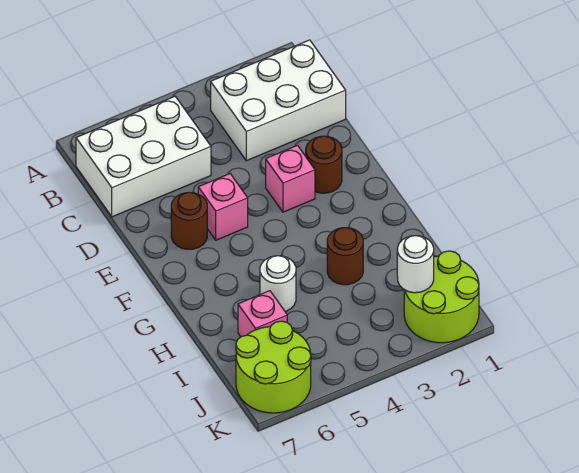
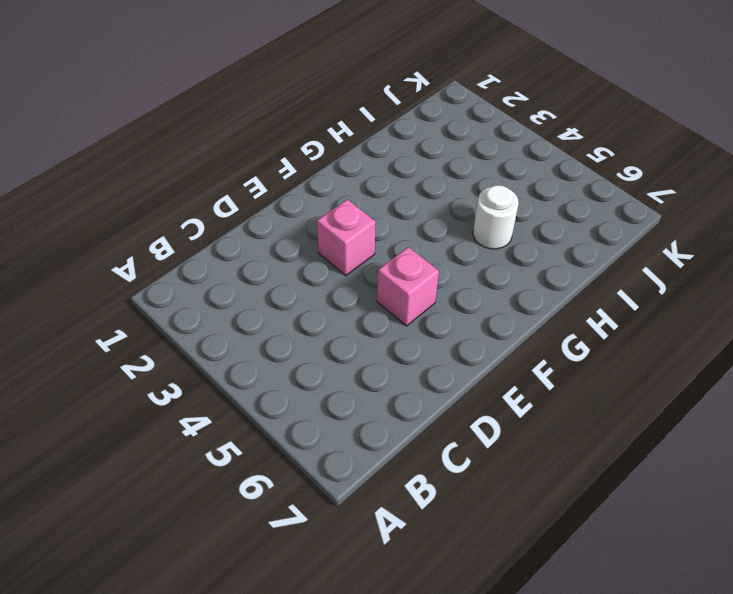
none -> white 2x3 brick [211,40,346,161]
none -> white 2x3 brick [76,96,211,217]
none -> brown 1x1 round brick [306,136,342,193]

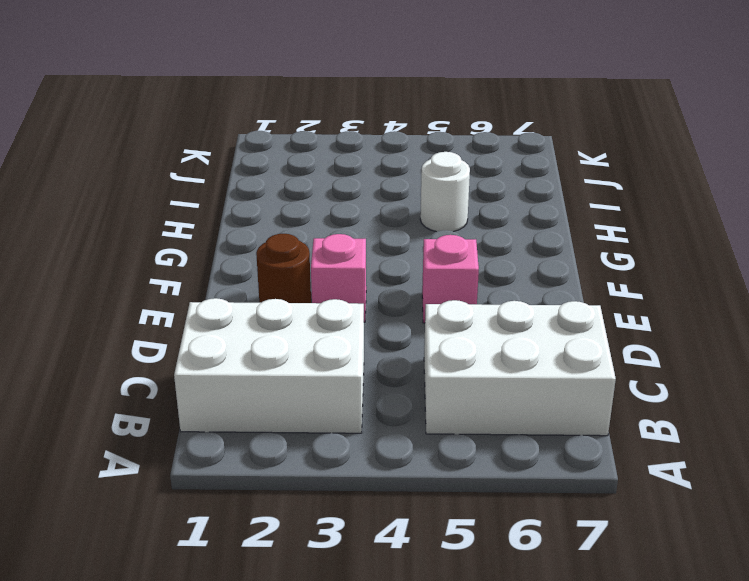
none -> brown 1x1 round brick [171,192,207,249]
none -> brown 1x1 round brick [327,228,363,285]
none -> pink 1x1 brick [238,291,287,337]

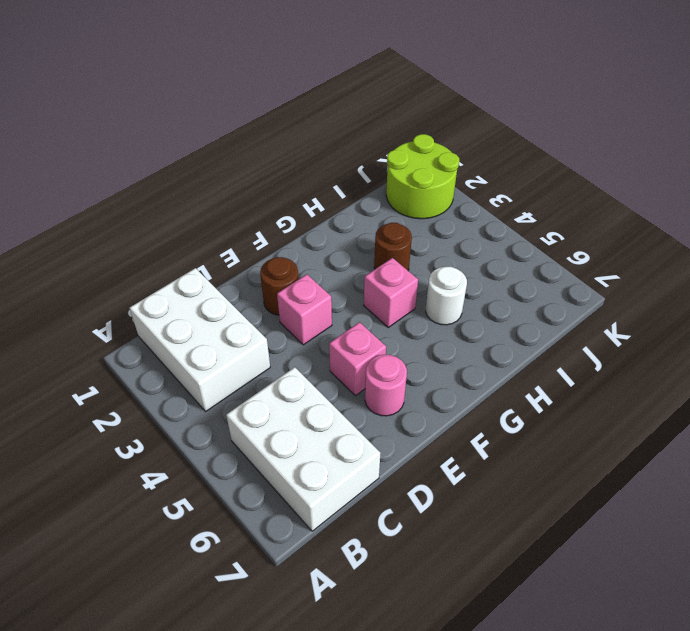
pink 1x1 round brick [365,355,407,416] -> brown 1x1 round brick [171,192,207,249]
pink 1x1 brick [364,258,418,327] -> pink 1x1 brick moved to [238,291,287,337]
none -> lime 2x2 round brick [236,321,311,413]
none -> white 1x1 round brick [397,236,434,293]

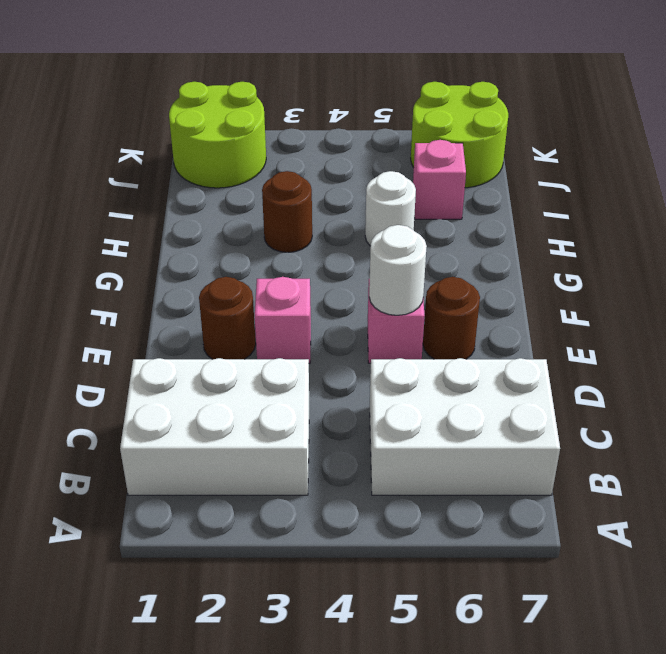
white 1x1 round brick [369,225,427,315] -> white 1x1 round brick moved to [397,236,434,293]

